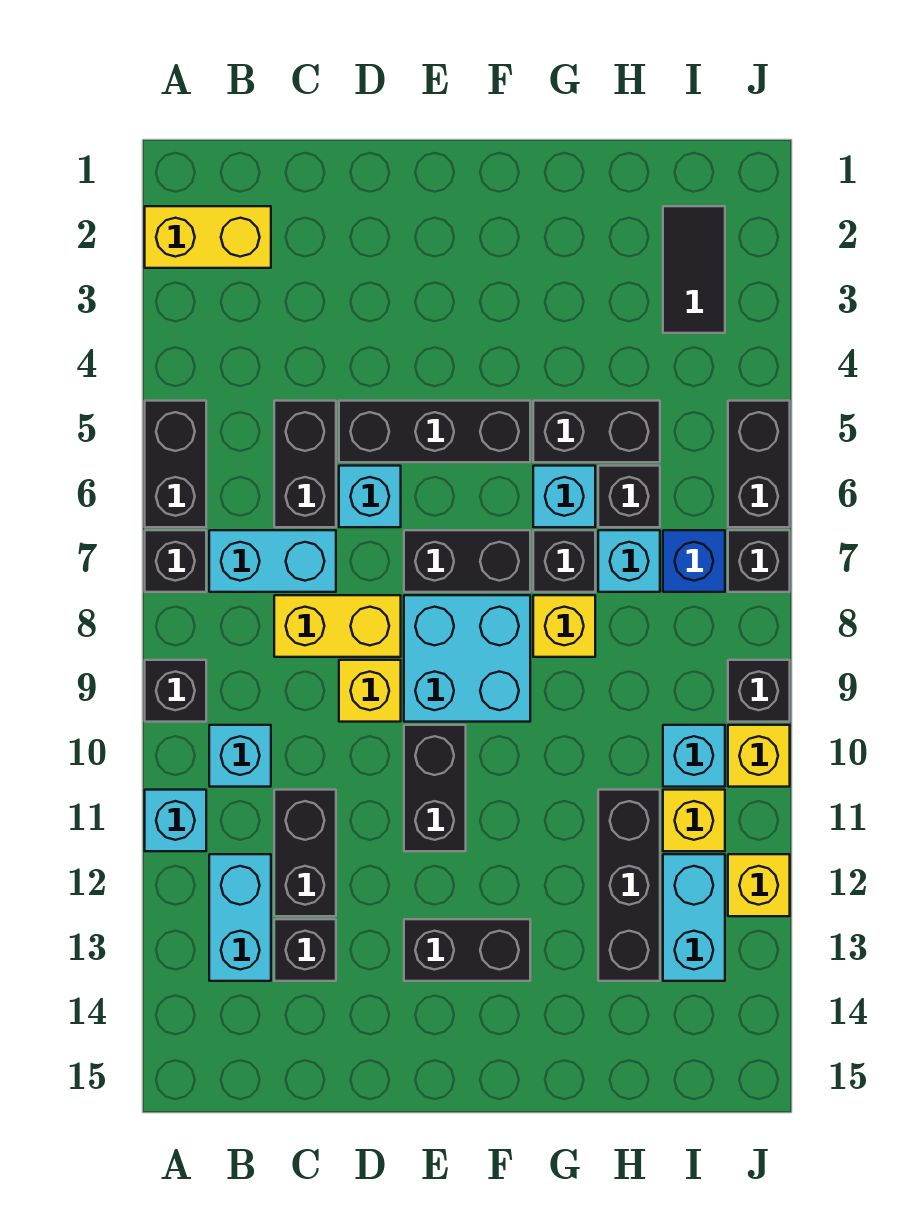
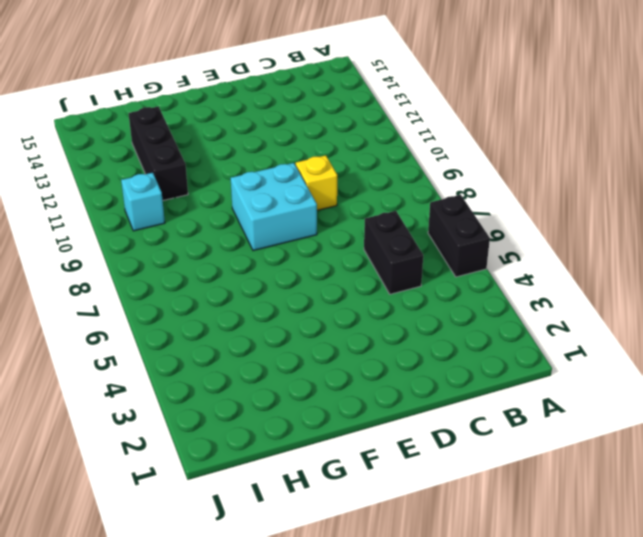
none -> yellow 1x2 brick [145,206,271,268]
none -> black 1x1 brick [145,530,206,592]
none -> black 1x1 brick [145,660,206,722]
none -> cyan 1x1 brick [145,790,206,851]

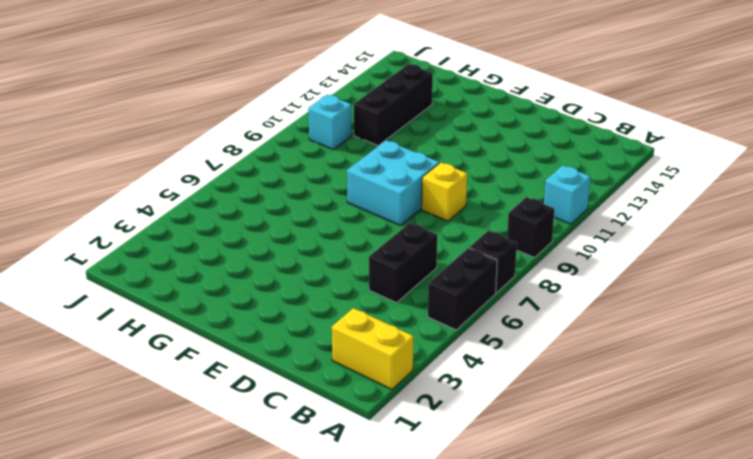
none -> cyan 1x2 brick [209,530,336,592]
none -> cyan 1x1 brick [209,725,271,787]
none -> cyan 1x2 brick [209,854,271,981]
none -> yellow 1x2 brick [274,595,401,657]

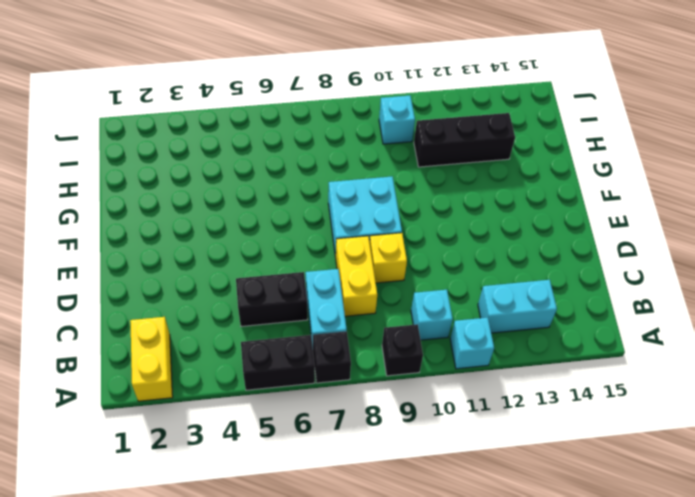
none -> black 1x2 brick [274,790,336,916]
none -> black 1x1 brick [274,919,336,981]
none -> black 1x3 brick [339,401,530,462]
none -> cyan 1x1 brick [339,466,401,527]

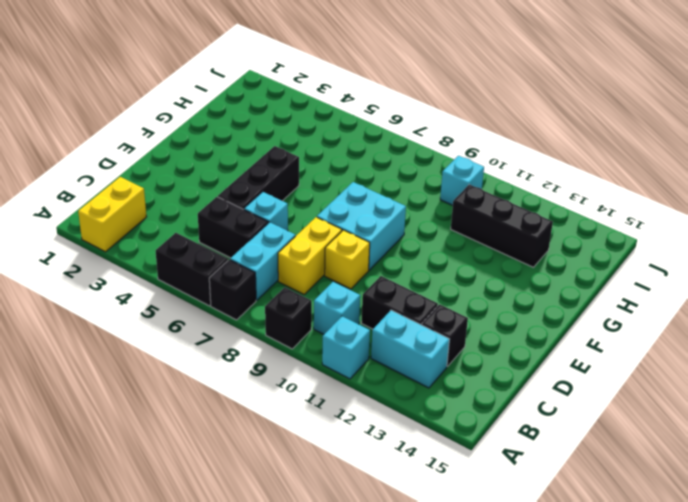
none -> black 1x2 brick [404,530,530,592]
none -> black 1x2 brick [404,725,466,851]
none -> black 1x2 brick [404,919,530,981]
none -> black 1x2 brick [533,401,660,462]

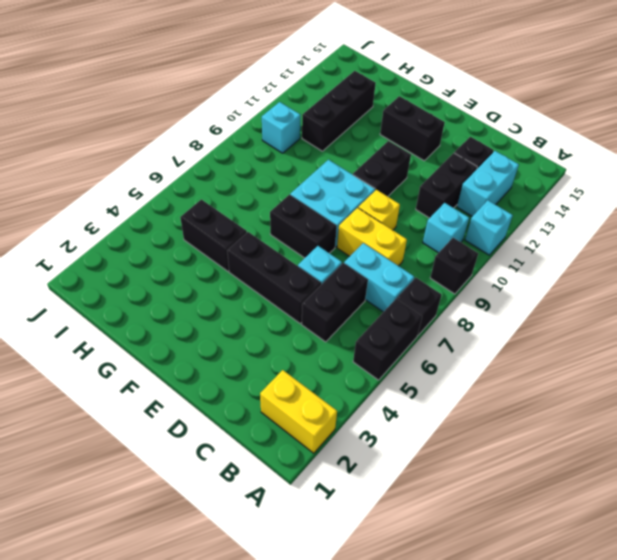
none -> cyan 1x1 brick [533,466,595,527]
none -> black 1x1 brick [533,530,595,592]
none -> yellow 1x1 brick [533,595,595,657]
none -> black 1x1 brick [598,466,660,527]

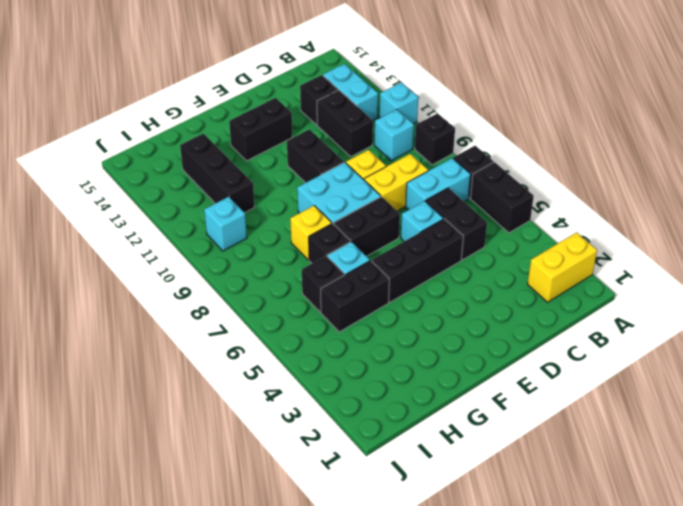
none -> cyan 1x1 brick [598,530,660,592]
none -> black 1x2 tile [663,206,725,333]
none -> blue 1x1 brick [663,530,725,592]
none -> yellow 1x1 brick [663,790,725,851]

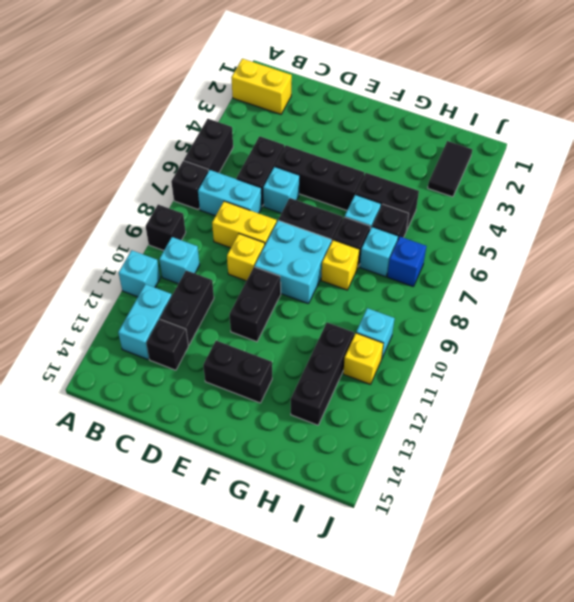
none -> cyan 1x2 brick [663,854,725,981]
none -> black 1x2 brick [728,401,790,527]
none -> black 1x1 brick [728,530,790,592]
none -> black 1x1 brick [728,660,790,722]

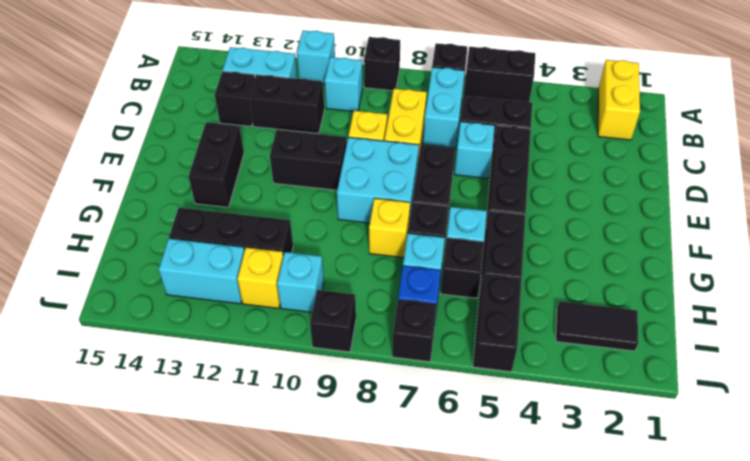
black 1x2 brick [473,275,522,372] -> black 1x2 brick turned to [728,401,790,527]
none -> yellow 1x1 brick [728,725,790,787]
none -> yellow 1x1 brick [728,854,790,916]

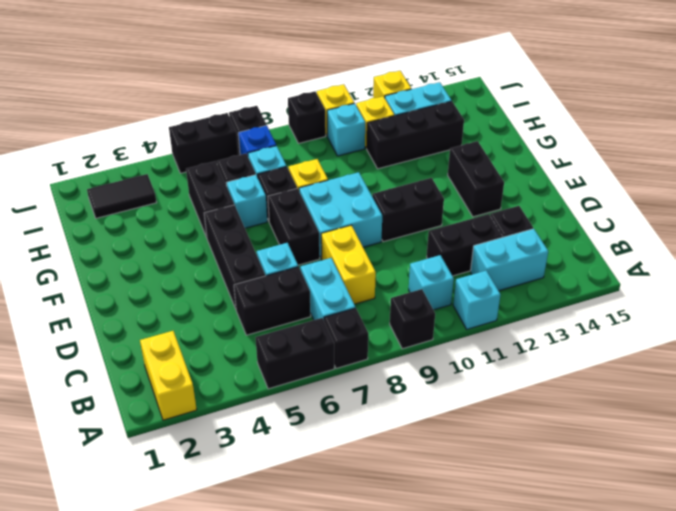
none -> yellow 1x1 brick [339,660,401,722]

